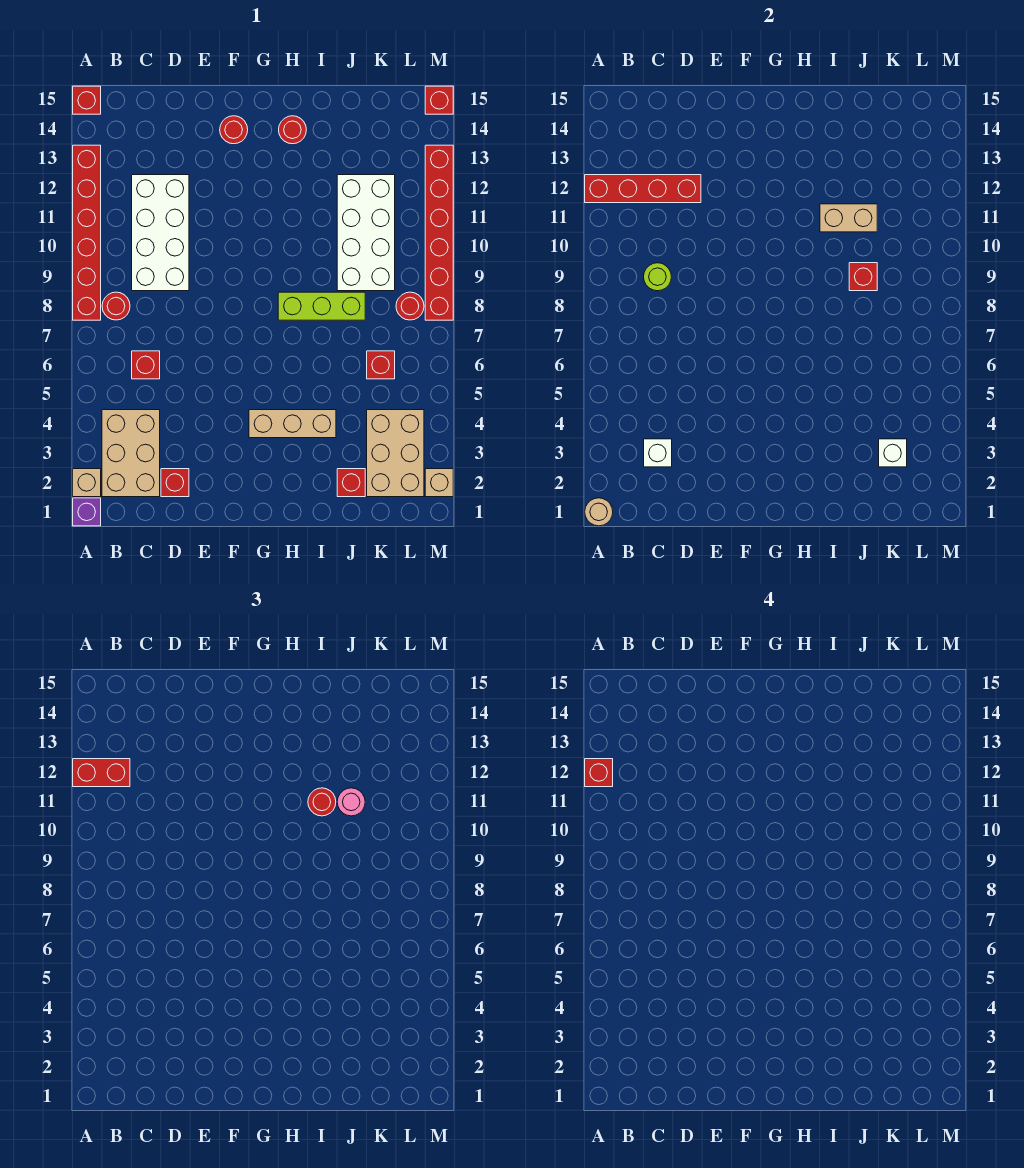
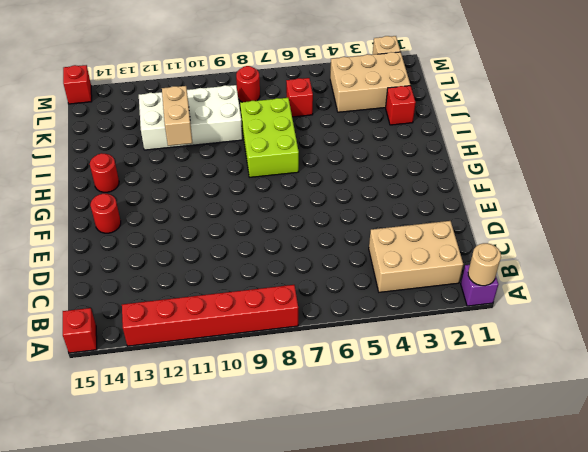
lime 2x3 brick [240,98,299,177] -> lime 1x3 brick [278,292,365,320]
none -> tan 1x1 brick [73,469,101,497]
none -> red 1x1 round brick [102,292,130,320]
none -> red 1x1 brick [132,351,160,379]
none -> white 2x4 brick [132,175,189,291]

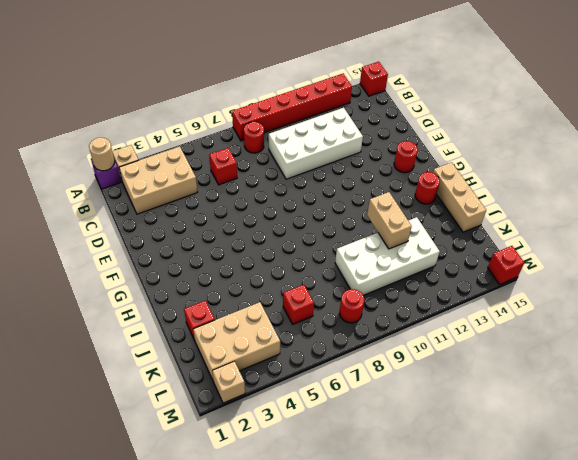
tan 1x3 brick [433,162,486,232] -> tan 1x3 brick moved to [249,410,336,438]
none -> red 1x1 brick [161,469,189,497]
none -> lime 1x3 brick [278,292,365,320]
none -> red 1x6 brick [425,145,453,320]
none -> red 1x4 brick [585,175,701,203]

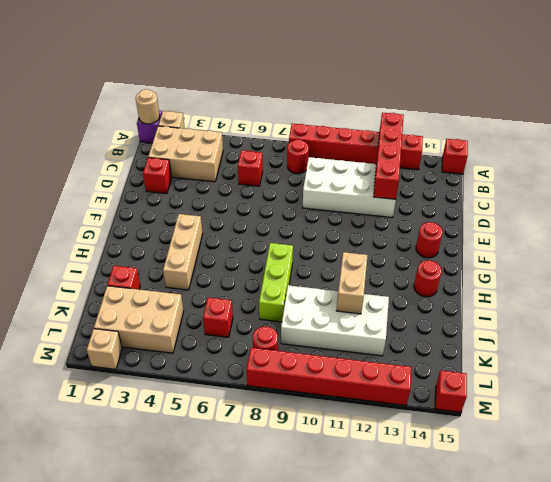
none -> white 1x1 brick [644,439,672,467]
none -> lime 1x1 round brick [644,263,671,291]
none -> red 1x1 brick [849,263,877,291]
none -> white 1x1 brick [879,439,907,467]

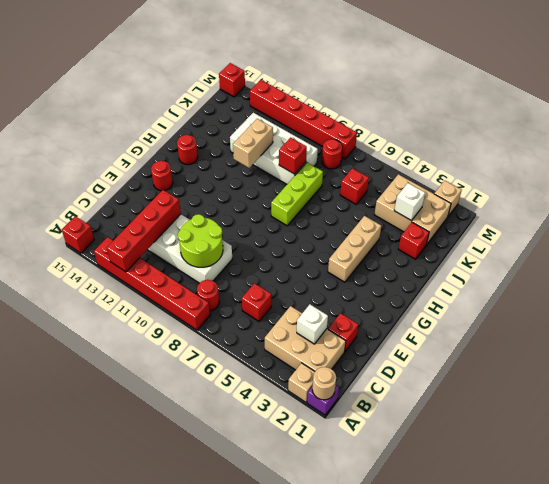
lime 2x2 round brick [178,214,223,267] -> lime 1x1 round brick [644,263,671,291]
none -> red 1x2 brick [73,759,130,787]
none -> red 1x1 round brick [308,788,336,816]
none -> pink 1x1 round brick [337,788,365,816]
none -> red 1x1 brick [585,759,613,787]

